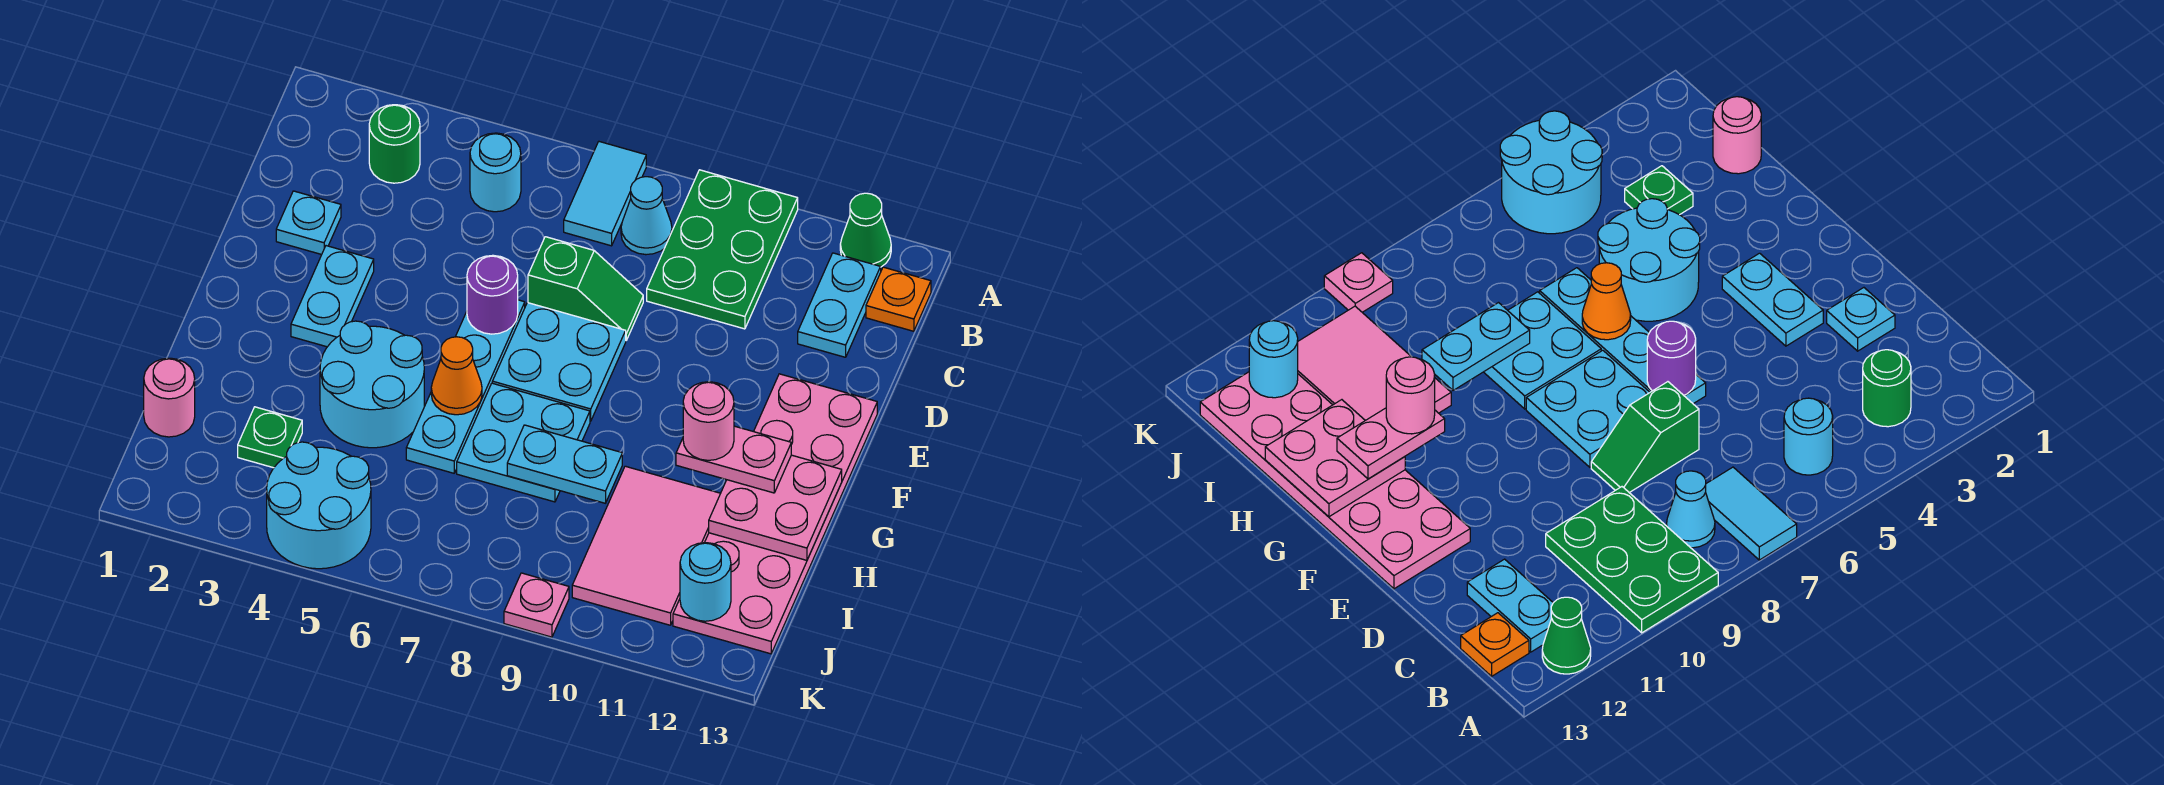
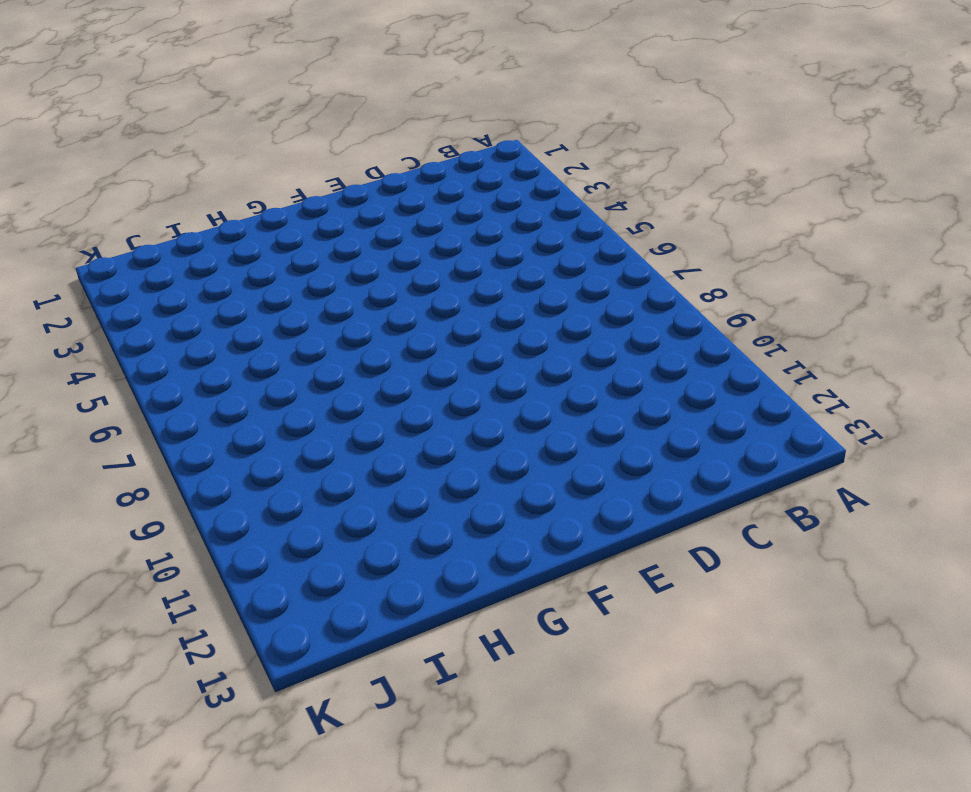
none -> cyan 1x2 tile [564,142,646,246]
none -> green 2x3 plate [647,170,798,329]
none -> green 1x1 cone [840,193,891,267]

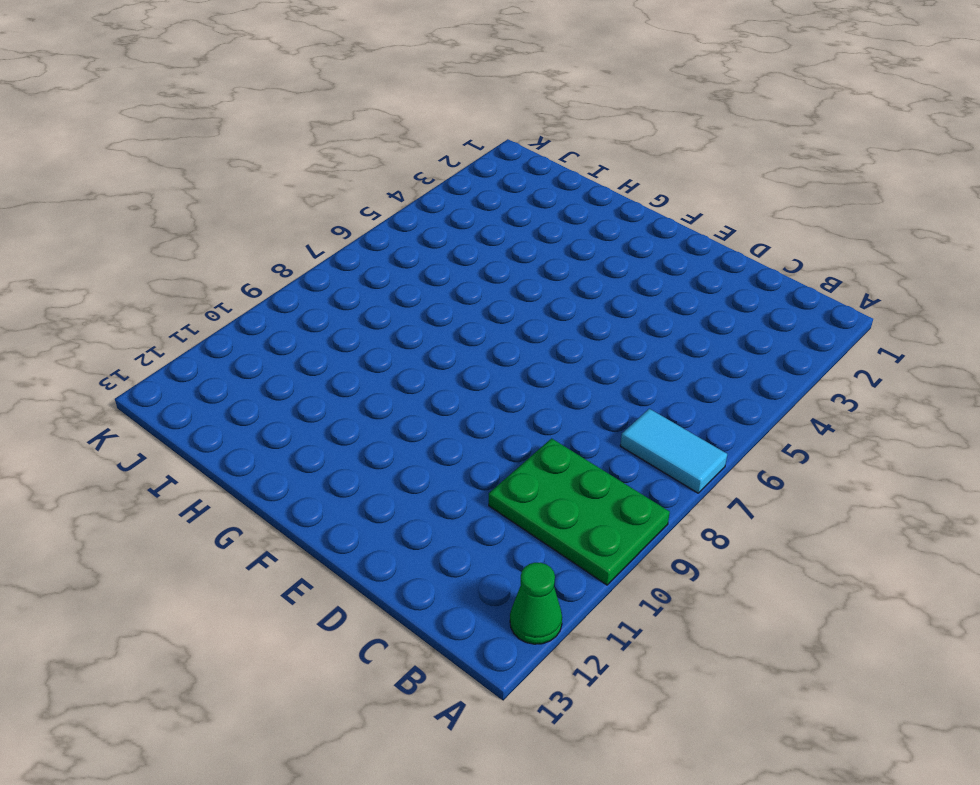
none -> green 1x1 round brick [369,105,420,183]
none -> cyan 1x1 round brick [470,133,521,212]
none -> cyan 1x1 cone [621,177,672,255]

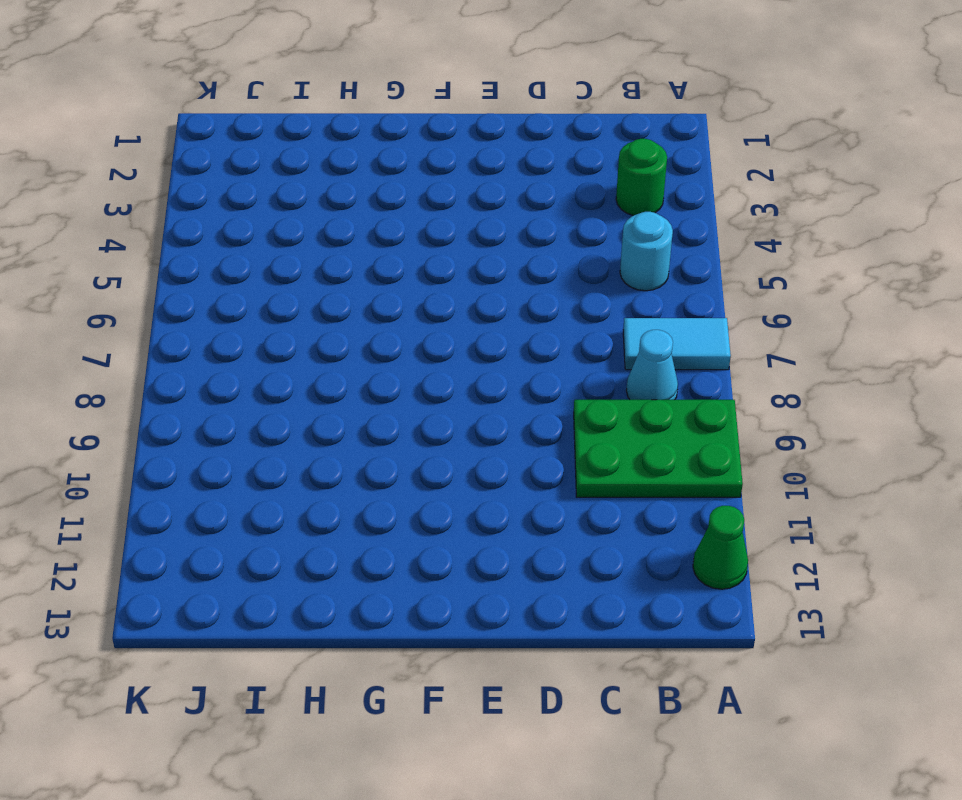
none -> cyan 1x2 plate [798,253,881,357]
none -> orange 1x1 plate [866,267,931,331]
none -> cyan 1x1 plate [276,191,341,255]

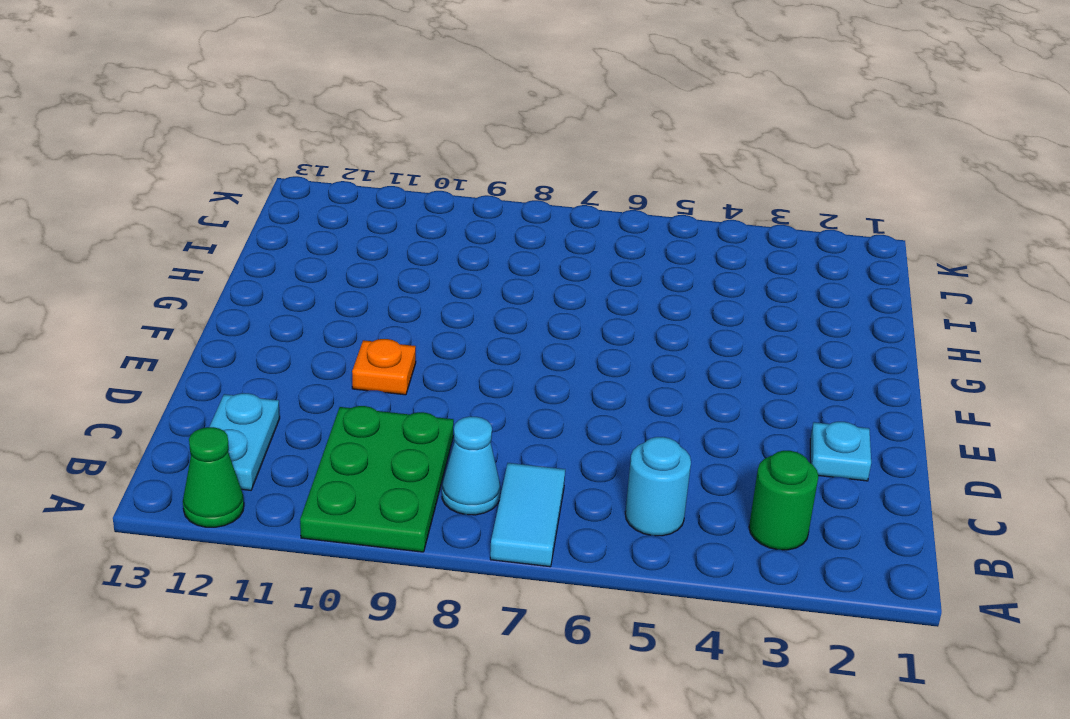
orange 1x1 plate [352,339,416,395] -> orange 1x1 plate moved to [866,267,931,331]
none -> green 1x2 slope [528,237,643,340]
none -> cyan 1x2 plate [291,246,374,347]
none -> cyan 1x4 plate [406,300,525,473]

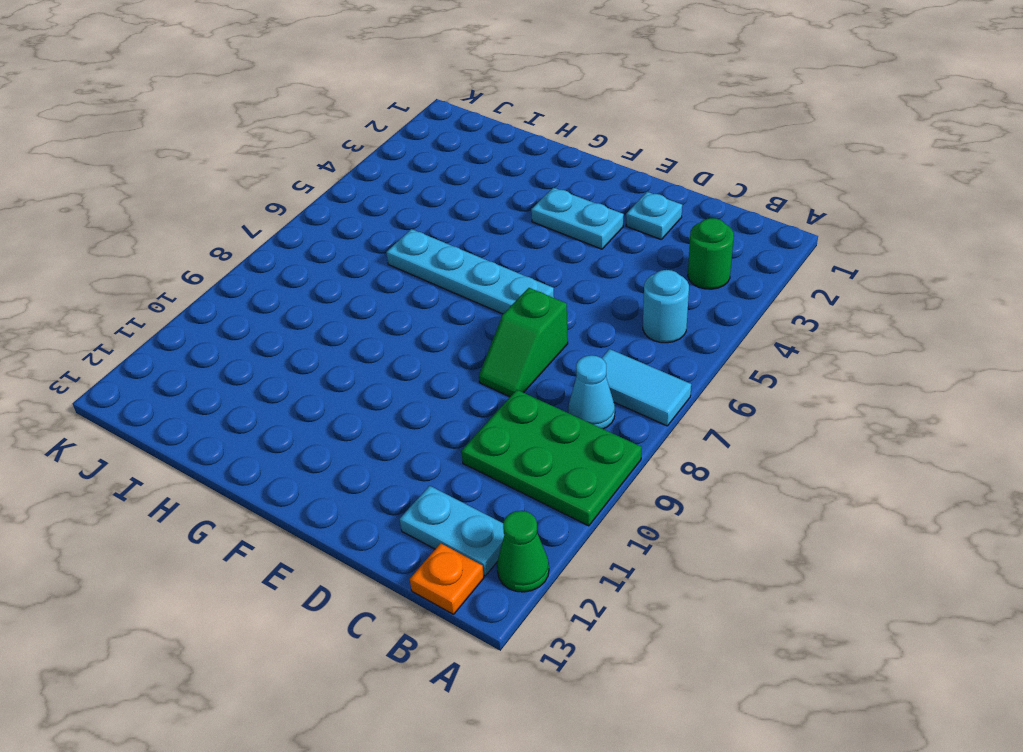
none -> cyan 2x2 plate [492,303,626,421]
none -> pink 2x6 plate [673,374,877,654]
none -> cyan 2x2 round brick [320,321,424,448]

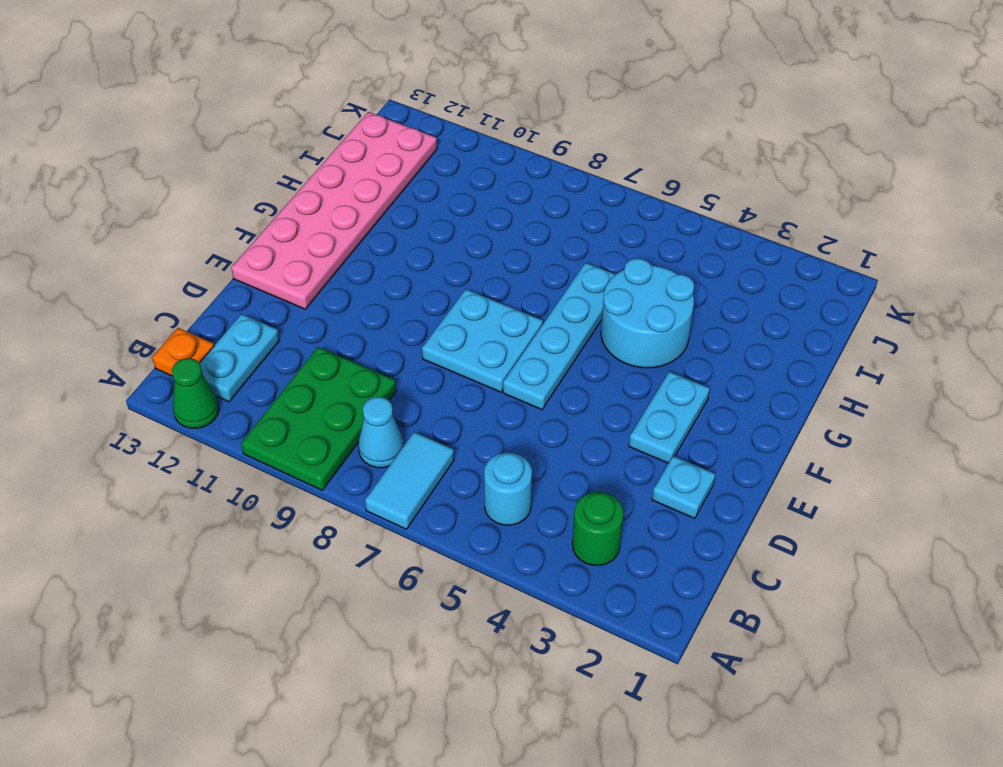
none -> green 1x2 slope [528,237,643,340]
none -> cyan 2x2 plate [457,383,590,502]
none -> pink 2x3 tile [572,466,720,625]

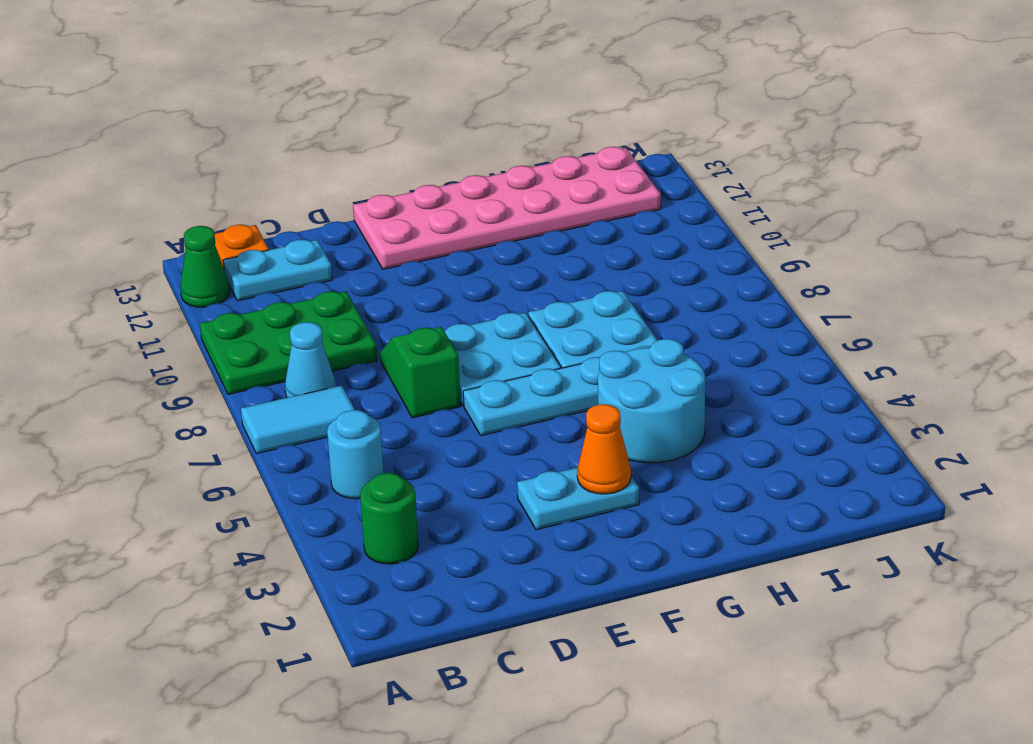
orange 1x1 cone [577,404,631,494] -> orange 1x1 cone moved to [431,337,482,415]
none -> cyan 1x1 plate [276,191,341,255]
none -> pink 2x3 tile [572,466,720,625]
none -> pink 1x1 round brick [144,358,195,437]

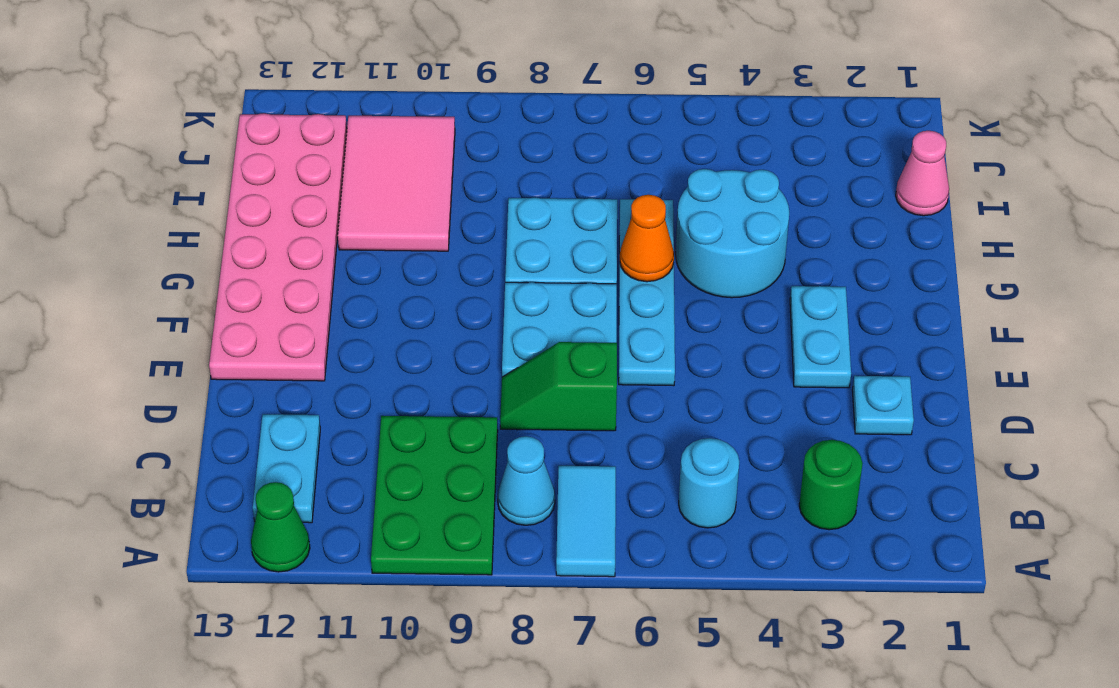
pink 1x1 cone [896,131,949,216] -> pink 1x1 round brick [144,358,195,437]
none -> orange 1x1 plate [866,267,931,331]
none -> green 1x1 plate [238,407,302,468]
none -> cyan 2x2 round brick [267,442,371,569]

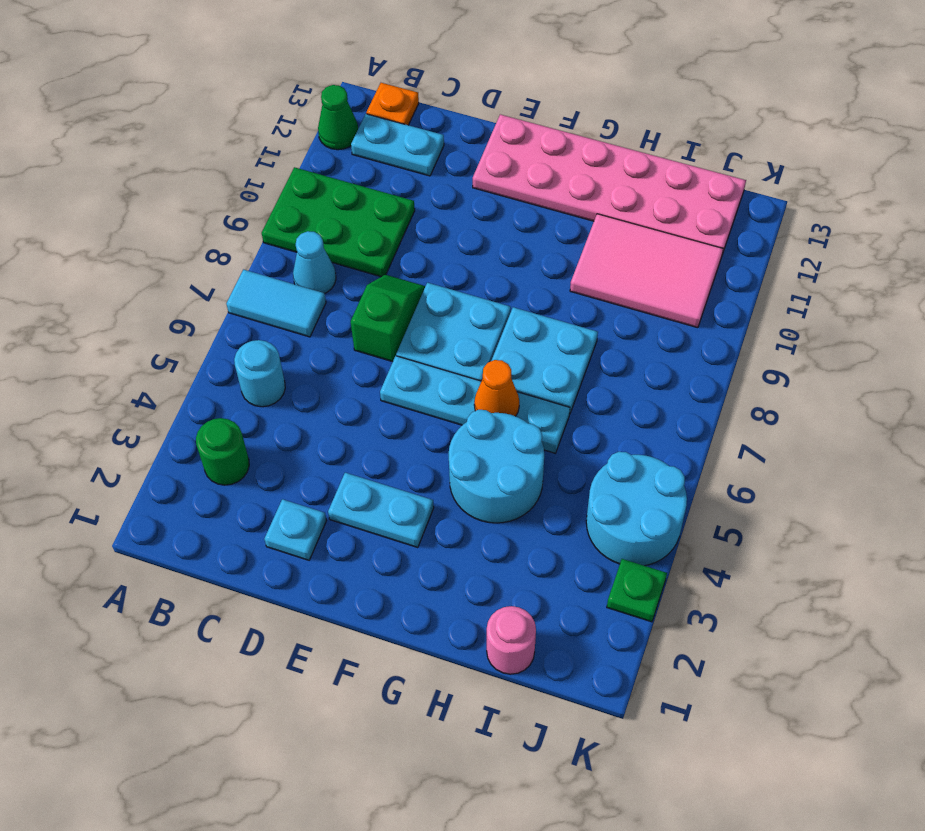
green 1x1 plate [607,559,667,622] -> green 1x1 plate moved to [238,407,302,468]
none -> pink 1x1 plate [504,573,569,637]
none -> purple 1x1 round brick [467,255,518,334]
none -> pink 2x2 plate [709,455,842,560]

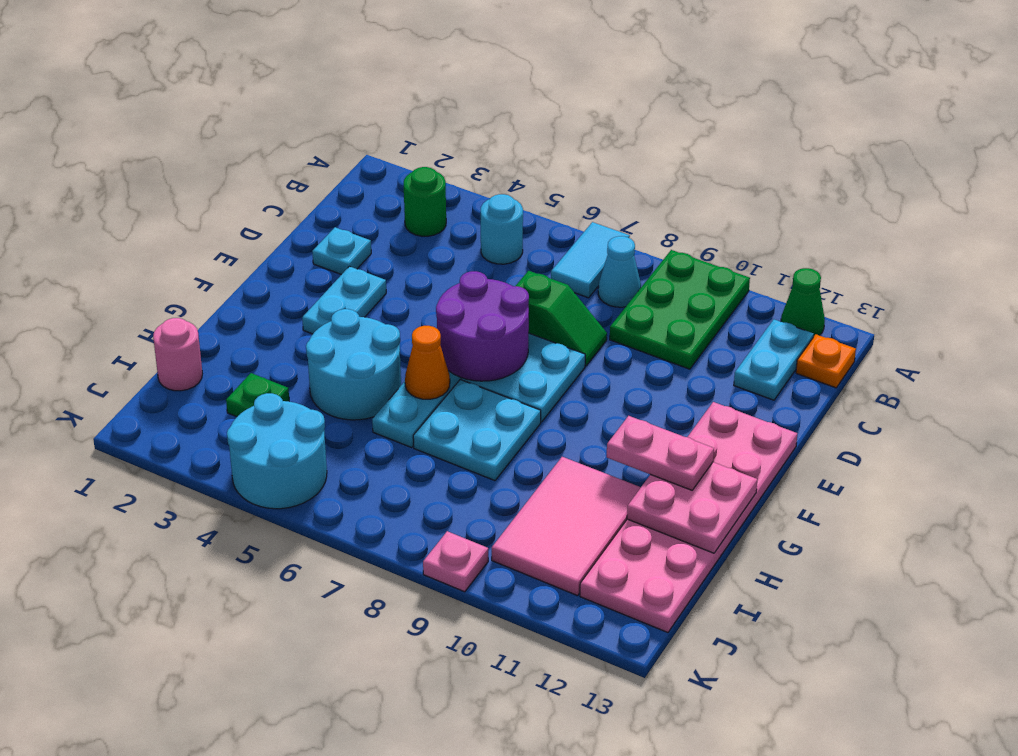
purple 2x2 round brick [436,271,529,381] -> purple 1x1 round brick [467,255,518,334]
none -> cyan 1x2 plate [507,425,622,503]
none -> cyan 1x1 round brick [680,543,731,621]
none -> pink 1x1 round brick [683,382,734,460]

